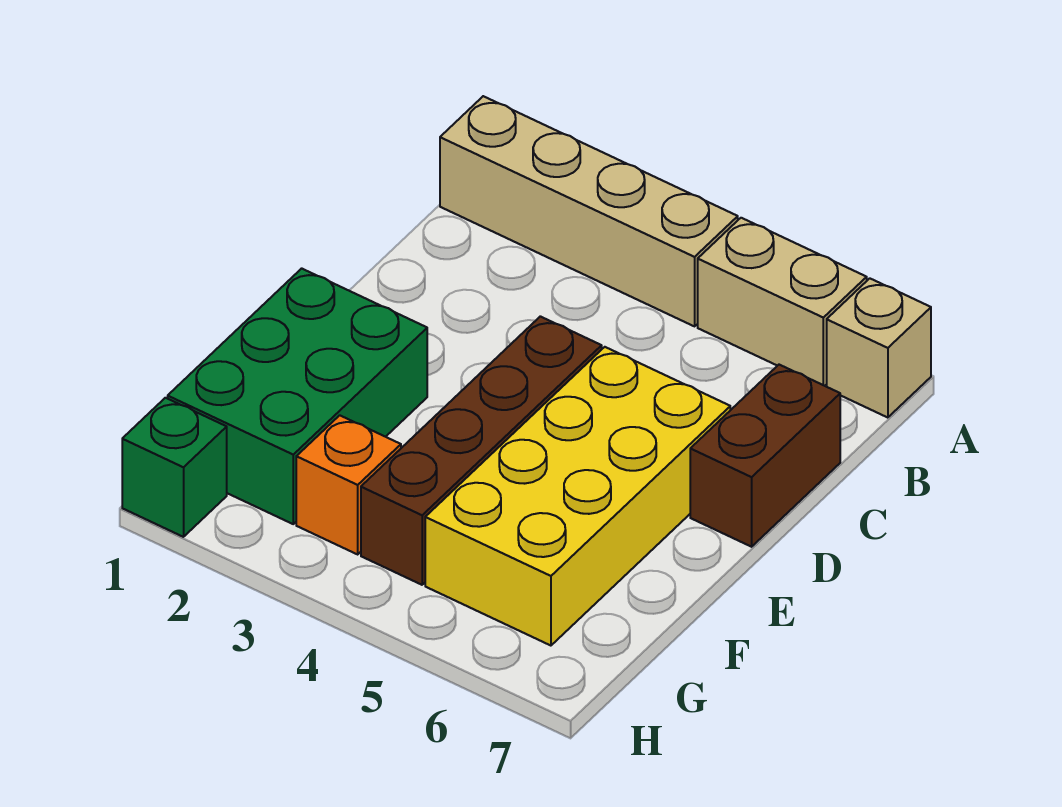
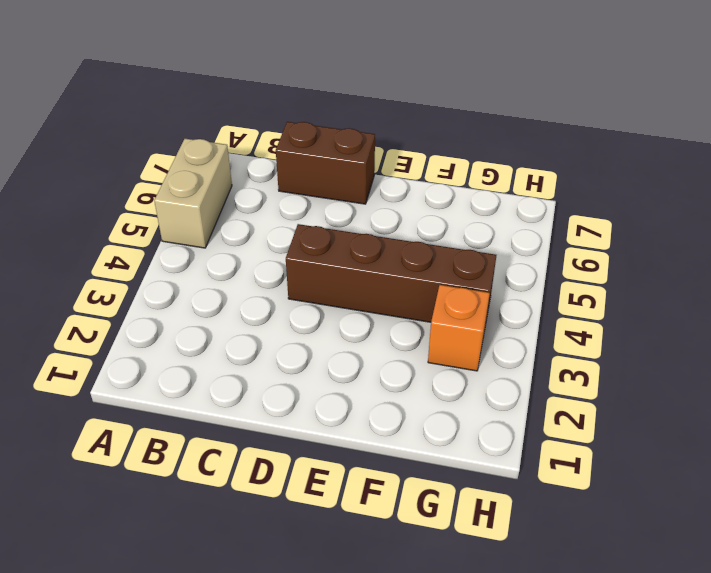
none -> tan 1x4 brick [440,96,738,326]
none -> tan 1x1 brick [827,278,931,418]

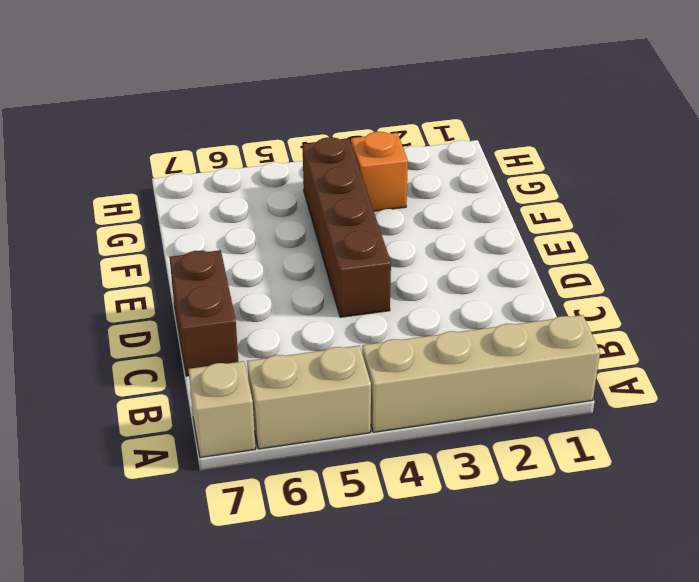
none -> yellow 2x4 brick [425,347,730,646]
none -> green 2x3 brick [168,268,427,524]

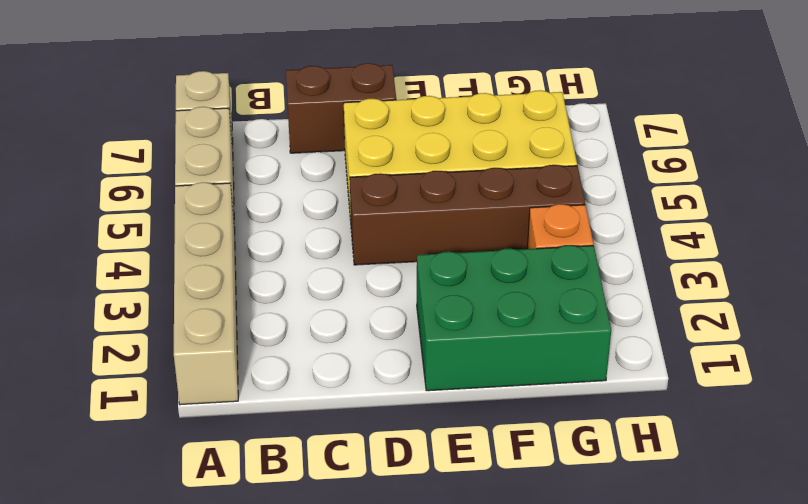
none -> green 1x1 brick [122,398,227,537]

